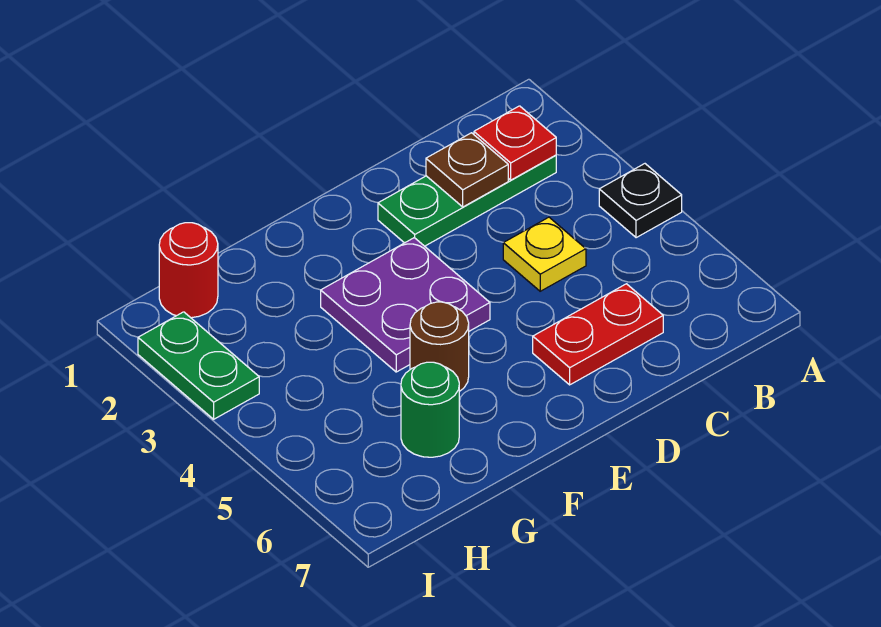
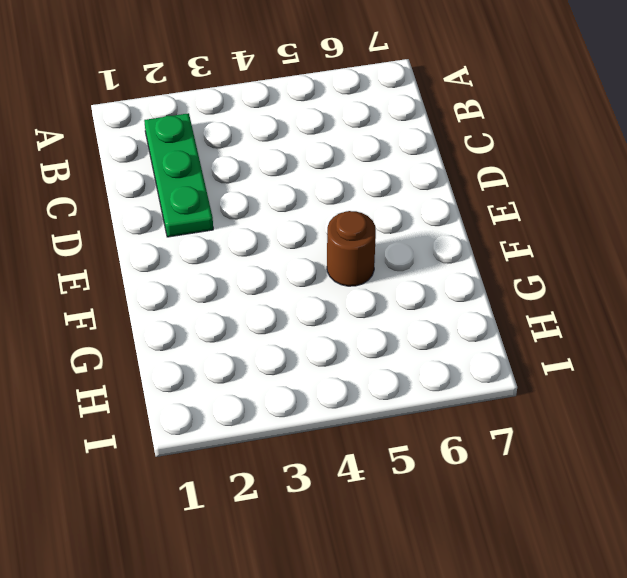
none -> black 1x1 plate [599,164,682,238]
none -> yellow 1x1 plate [503,217,586,291]

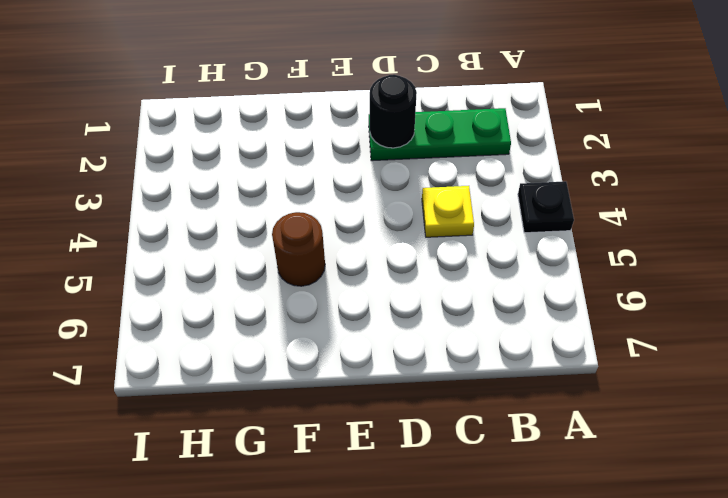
black 1x1 round brick [370,75,417,148] -> none
none -> red 1x2 plate [533,284,663,385]
none -> purple 2x2 plate [321,238,490,372]

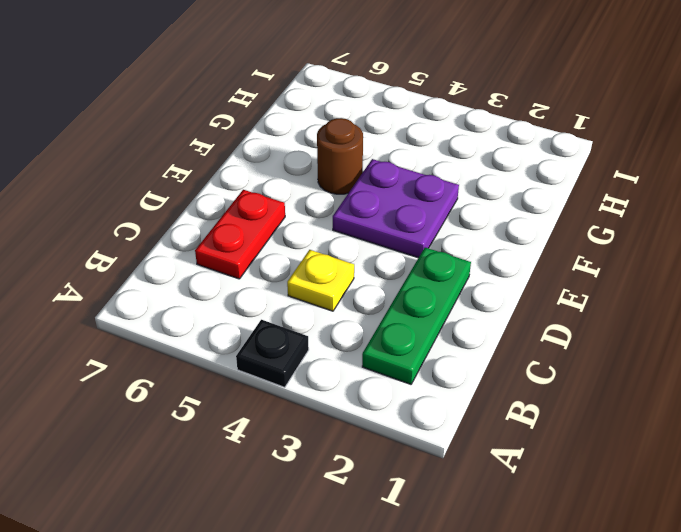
none -> green 1x1 round brick [401,362,459,457]
none -> red 1x1 round brick [159,223,218,318]

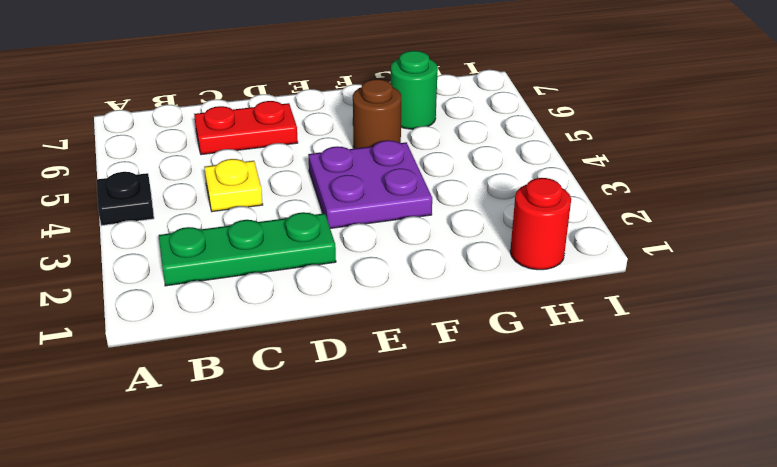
none -> green 1x2 plate [138,312,259,419]
none -> red 1x1 plate [474,106,556,180]

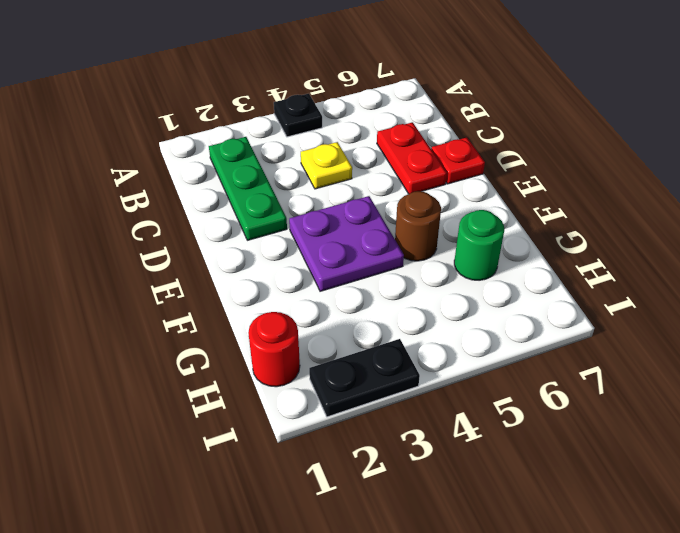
red 1x1 plate [431,137,485,184] -> red 1x1 plate moved to [474,106,556,180]
black 1x2 plate [309,339,420,417] -> green 1x2 plate [138,312,259,419]
none -> brown 1x1 plate [426,133,508,207]

